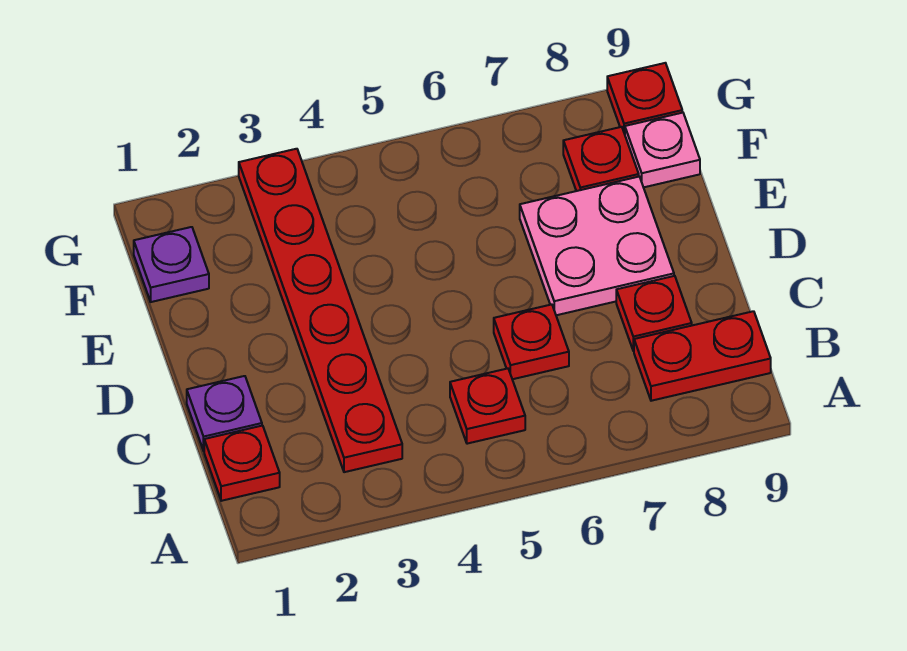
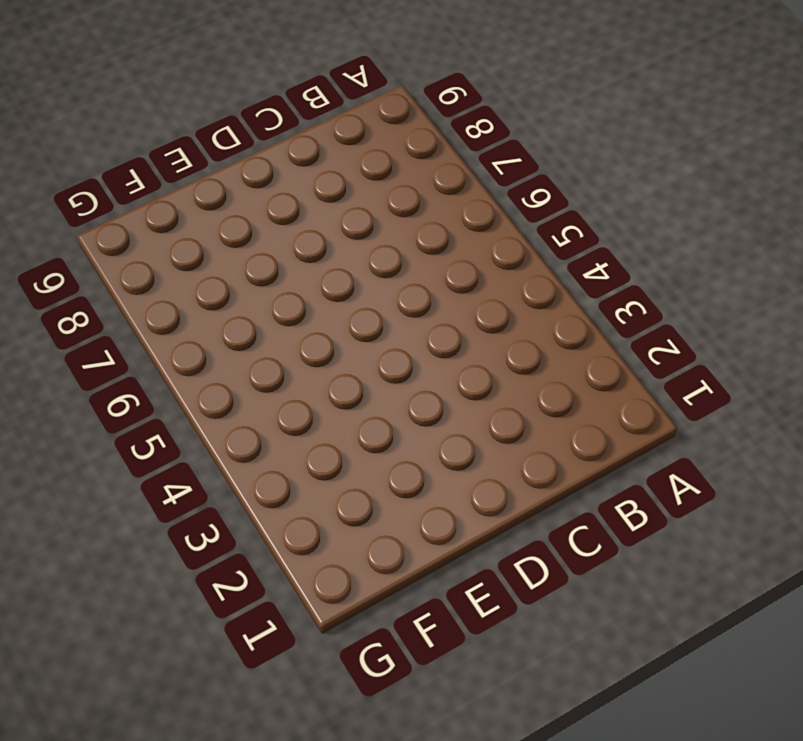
none -> red 1x1 plate [204,426,280,501]
none -> red 1x6 plate [239,149,402,472]
none -> red 1x1 plate [450,369,525,444]

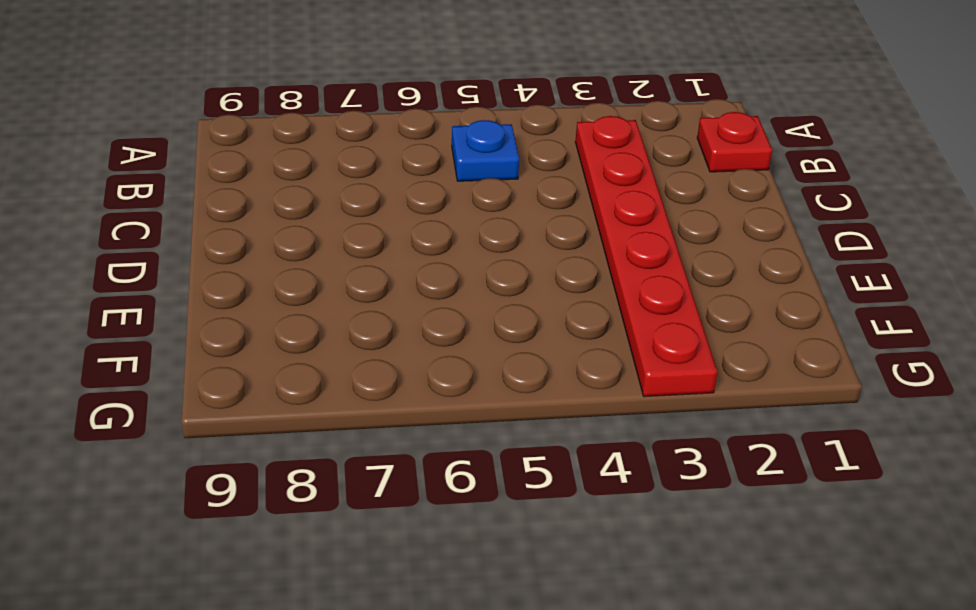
blue 1x1 plate [452,120,519,181] -> red 1x1 plate [450,369,525,444]
none -> red 1x2 plate [634,311,771,401]
none -> purple 1x1 plate [187,376,262,451]
none -> red 1x1 plate [494,304,569,379]

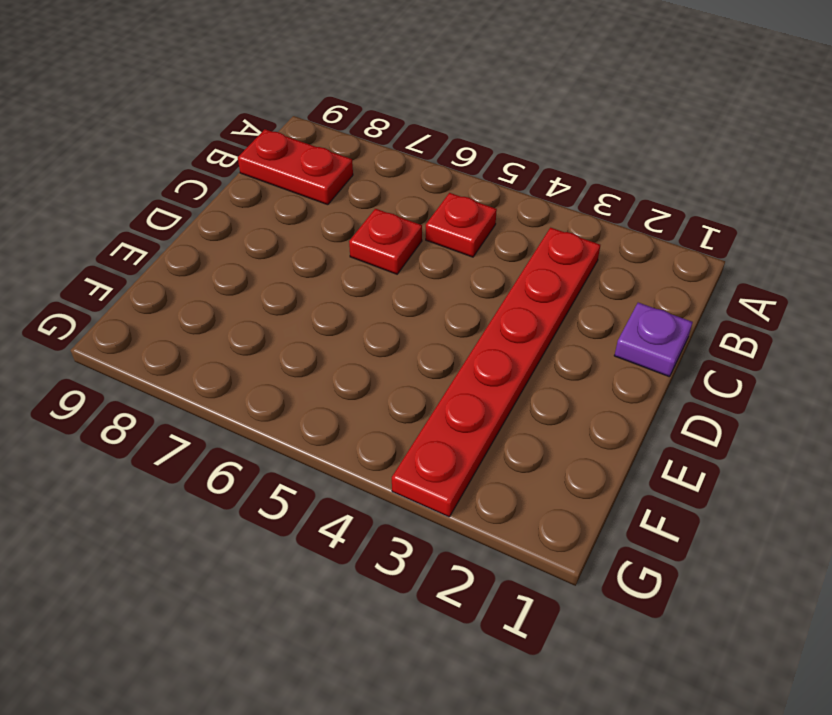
none -> red 1x1 plate [204,426,280,501]
none -> red 1x1 plate [616,276,692,351]
none -> pink 2x2 plate [520,177,674,315]

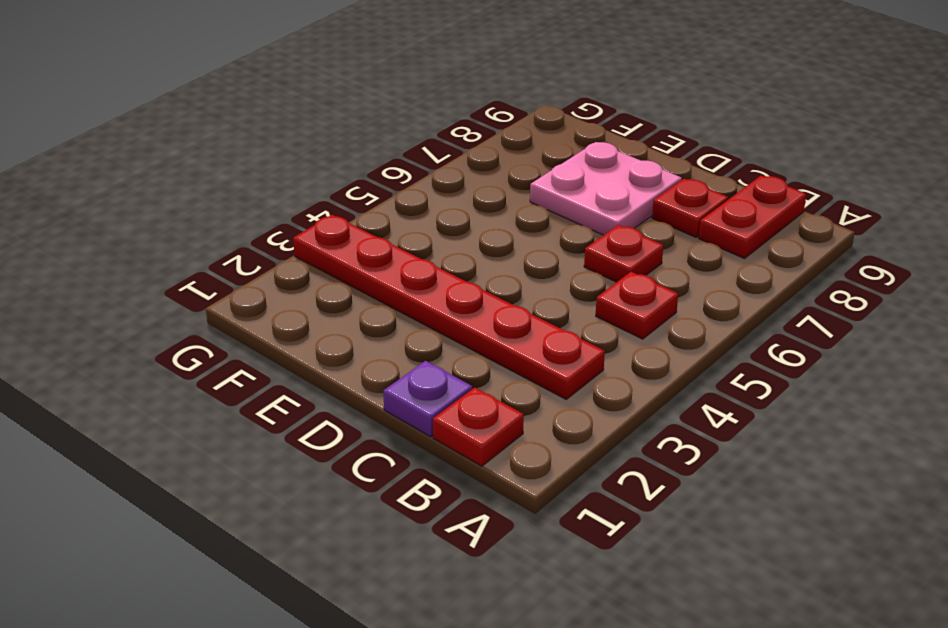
none -> purple 1x1 plate [134,227,209,302]
none -> red 1x1 plate [563,127,639,191]
none -> pink 1x1 plate [625,113,700,187]

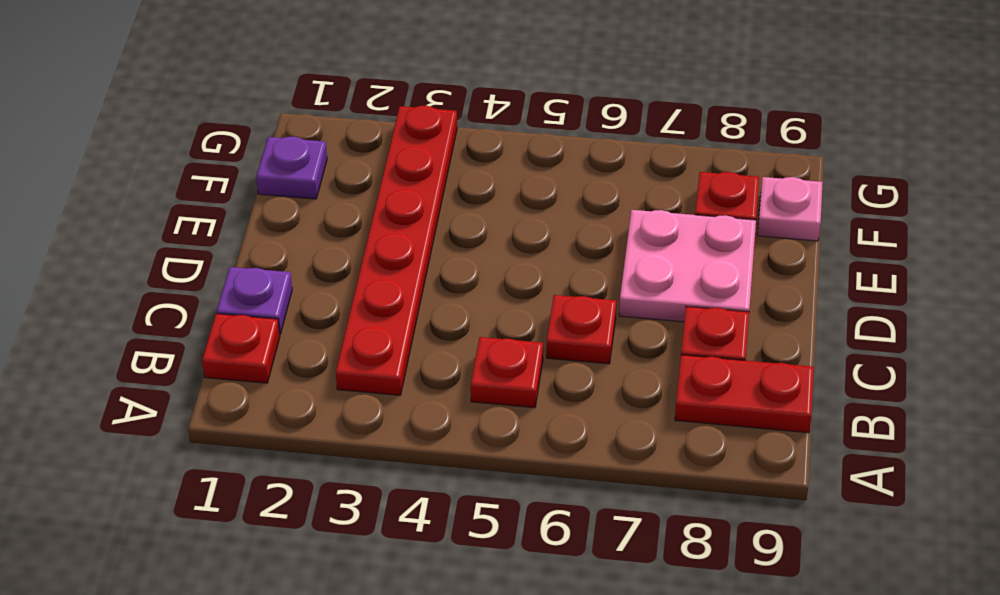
none -> red 1x1 plate [607,63,682,134]

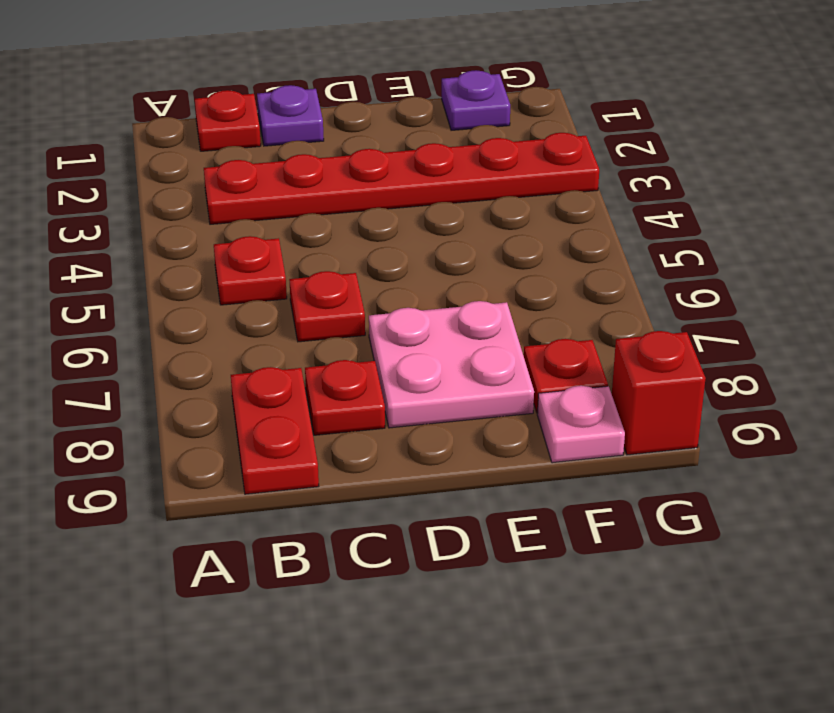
red 1x1 brick [612,331,706,455] -> red 1x1 plate [607,63,682,134]

